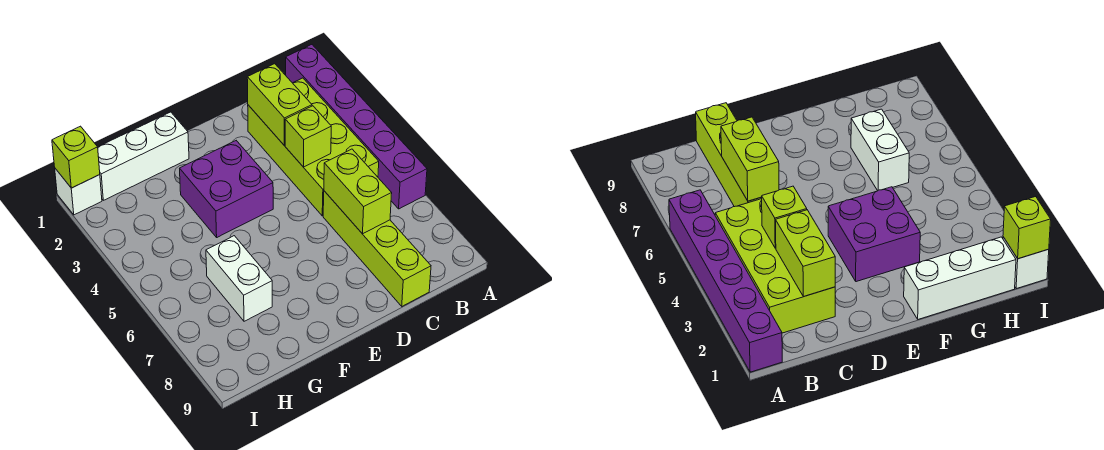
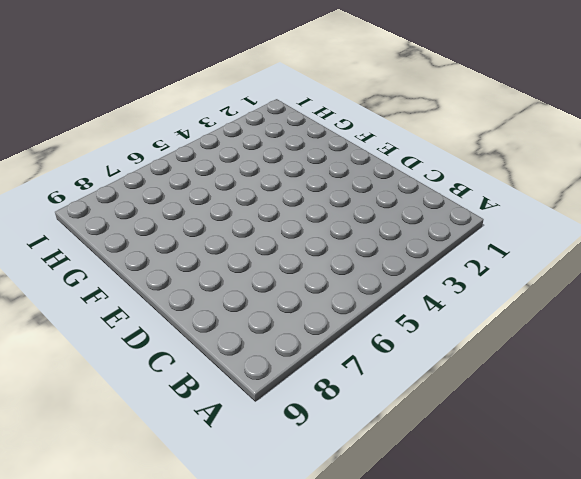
none -> purple 1x6 brick [286,45,427,209]
none -> lime 2x4 brick [248,78,379,216]

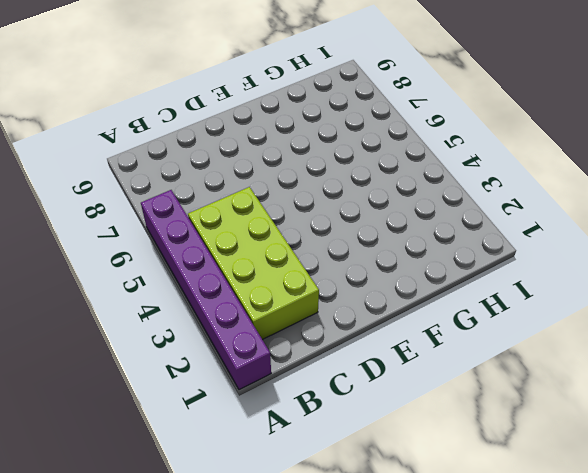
none -> lime 1x4 brick [323,191,431,306]
none -> purple 2x2 brick [180,141,273,237]

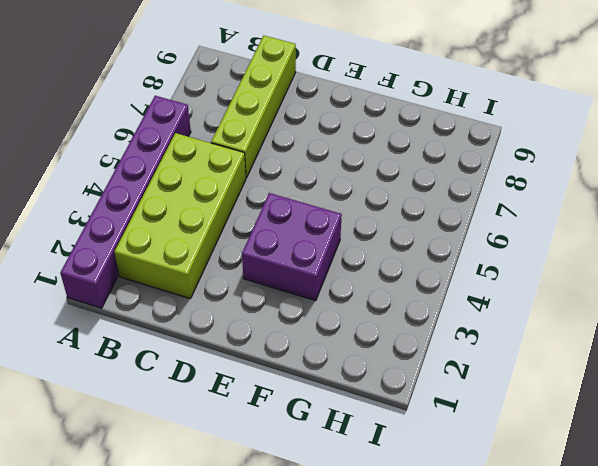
none -> white 1x3 brick [98,112,189,200]
none -> white 1x2 brick [206,236,272,321]

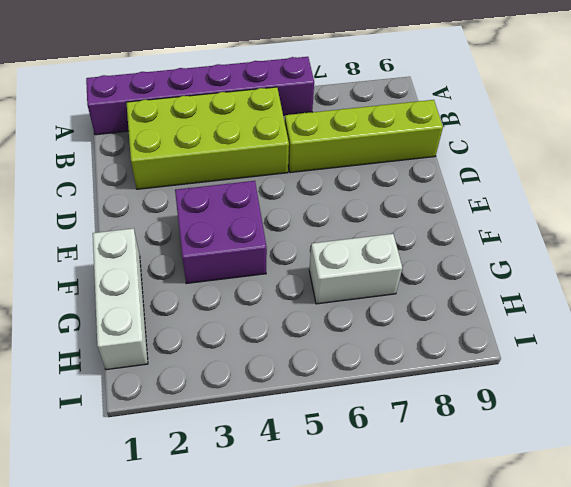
none -> white 1x1 brick [55,169,102,215]
none -> lime 1x2 brick [247,64,312,145]

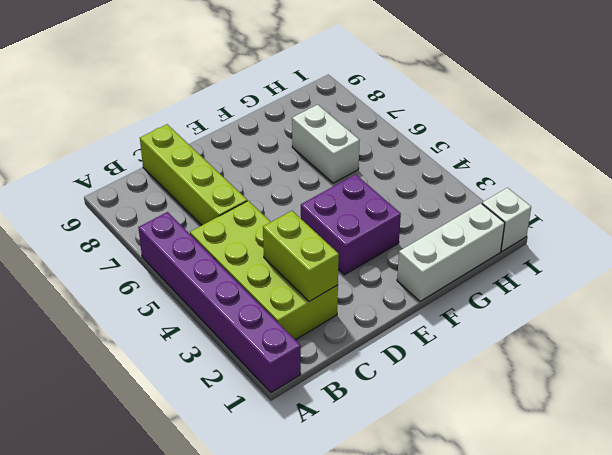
none -> lime 1x1 brick [285,106,331,167]
none -> lime 1x2 brick [324,149,392,234]

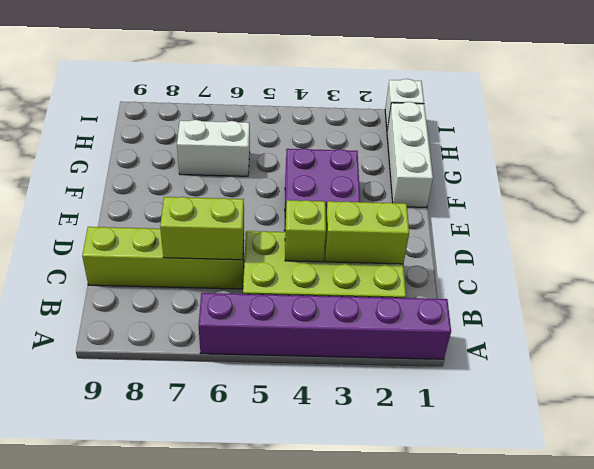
none -> lime 1x1 brick [52,126,100,188]

